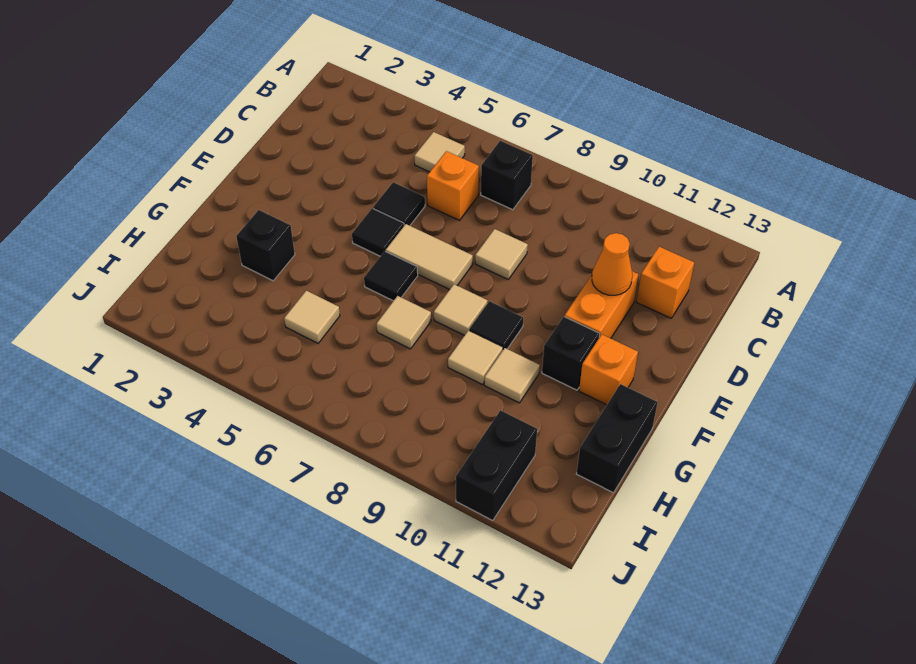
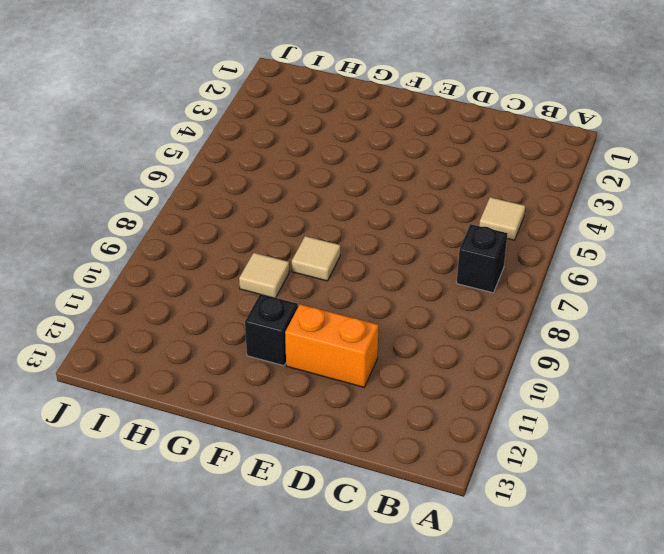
none -> orange 1x1 brick [427,151,479,220]
none -> orange 1x1 brick [637,247,694,318]
none -> black 1x1 tile [373,182,425,226]

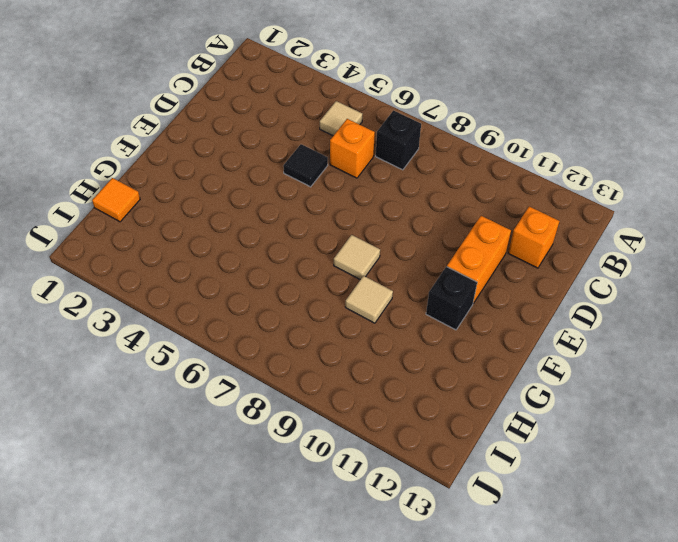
orange 1x1 tile [92,178,140,222] -> none
none -> tan 1x1 tile [475,229,528,279]
none -> black 1x1 tile [352,208,404,256]
none -> tan 1x2 tile [386,224,473,290]

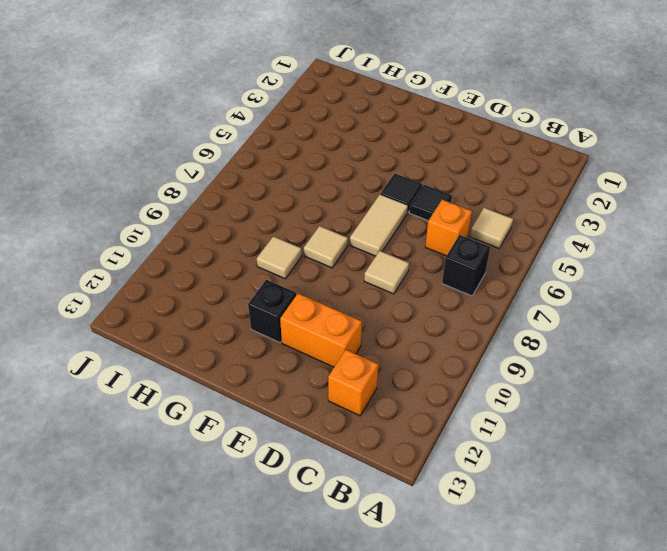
none -> black 1x1 tile [364,251,418,301]
none -> black 1x1 tile [469,301,523,350]
none -> orange 1x1 brick [579,334,638,405]

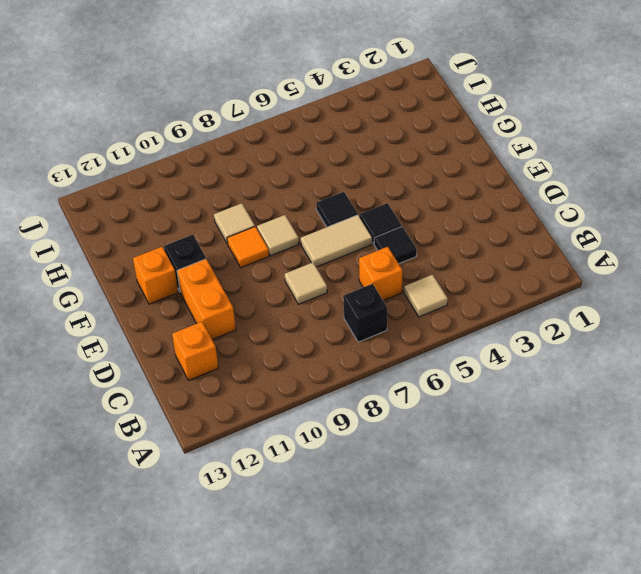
orange 1x1 tile [227,227,269,268] -> black 1x1 tile [469,301,523,350]
none -> black 1x1 brick [236,210,295,281]
none -> tan 1x1 tile [377,296,431,349]
none -> tan 1x1 tile [484,348,540,403]

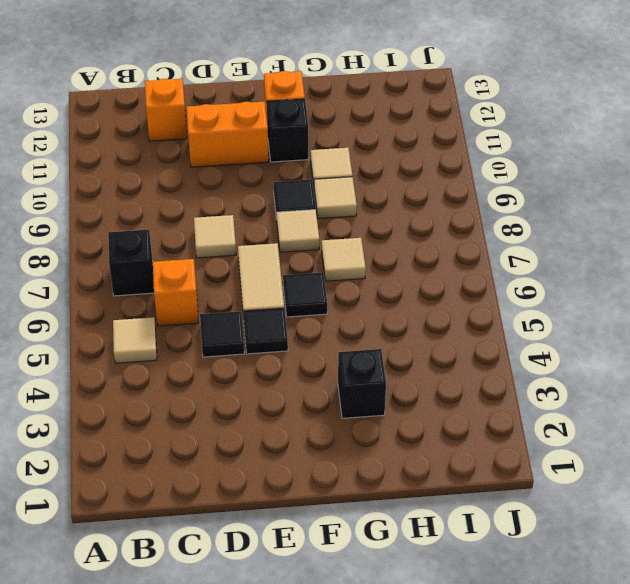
none -> black 1x2 brick [577,384,658,493]
none -> tan 1x1 tile [284,291,340,343]
none -> black 1x2 brick [456,410,537,520]

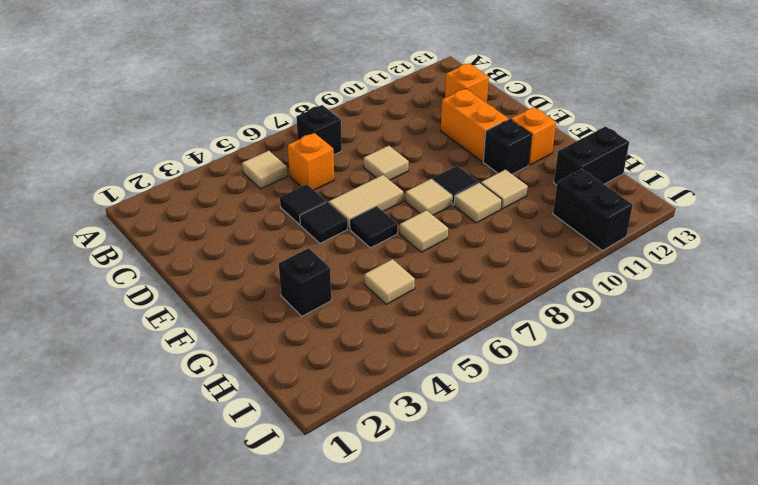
black 1x2 brick [554,126,629,185] -> black 1x2 brick turned to [577,384,658,493]
none -> orange 1x1 cone [592,233,632,295]

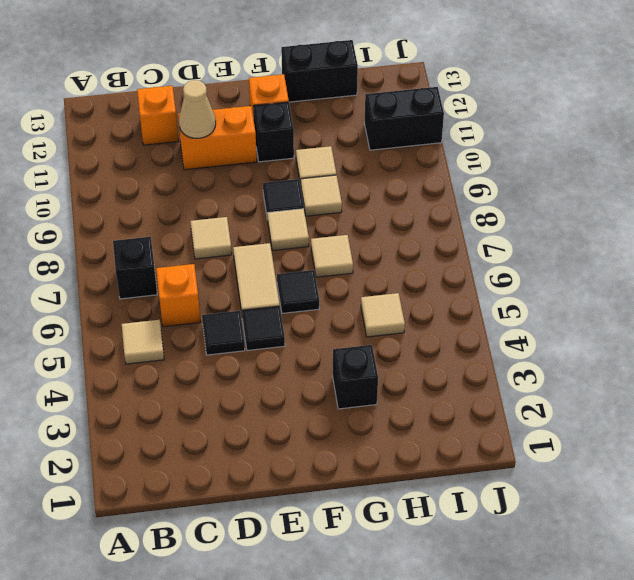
tan 1x1 cone [179,80,216,138] -> orange 1x1 cone [592,233,632,295]

